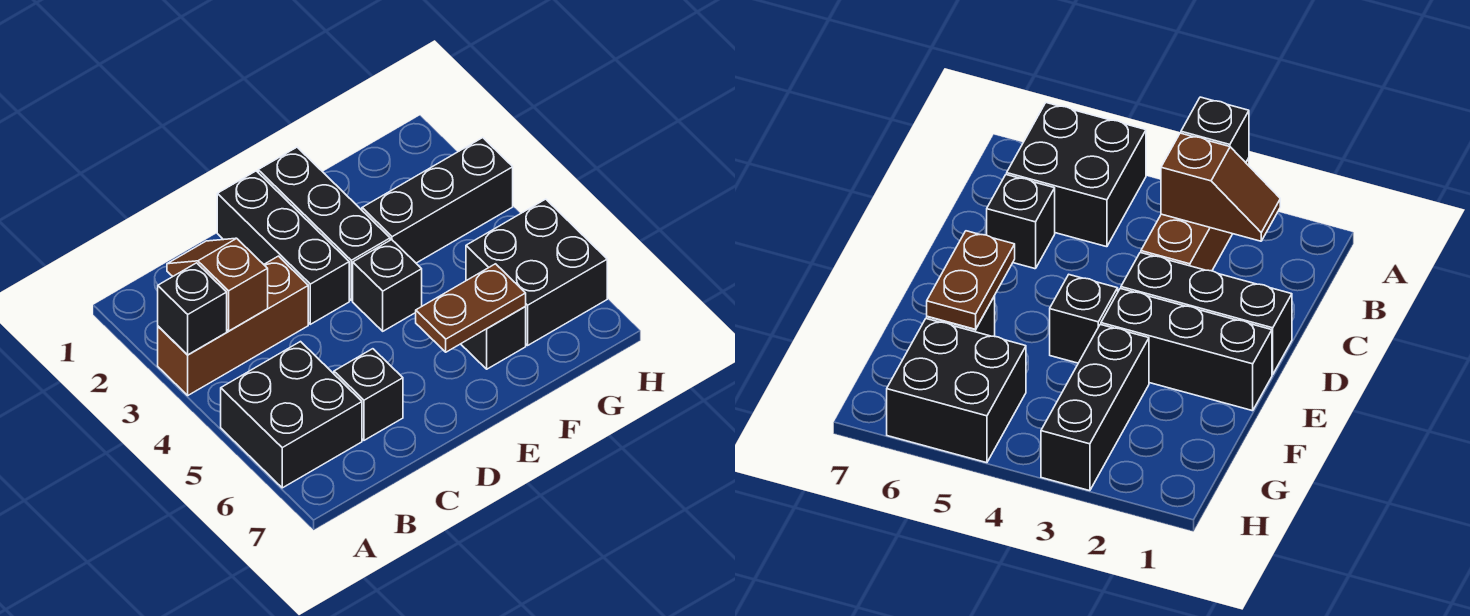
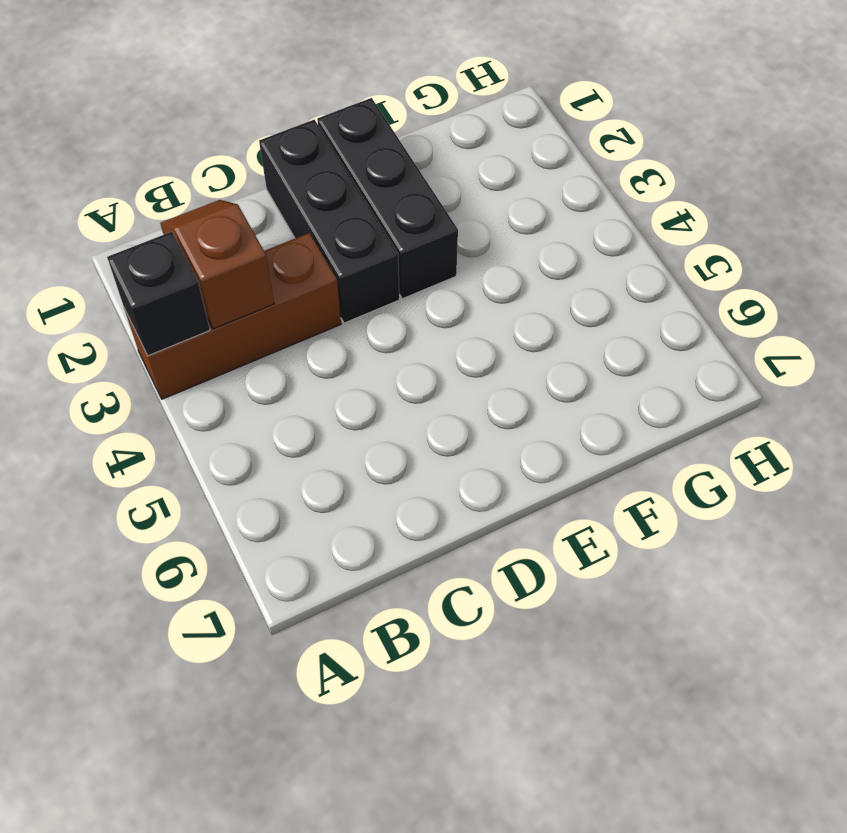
none -> black 2x2 brick [221,342,362,488]
none -> black 1x1 brick [334,349,403,440]
none -> black 1x1 brick [353,240,422,331]

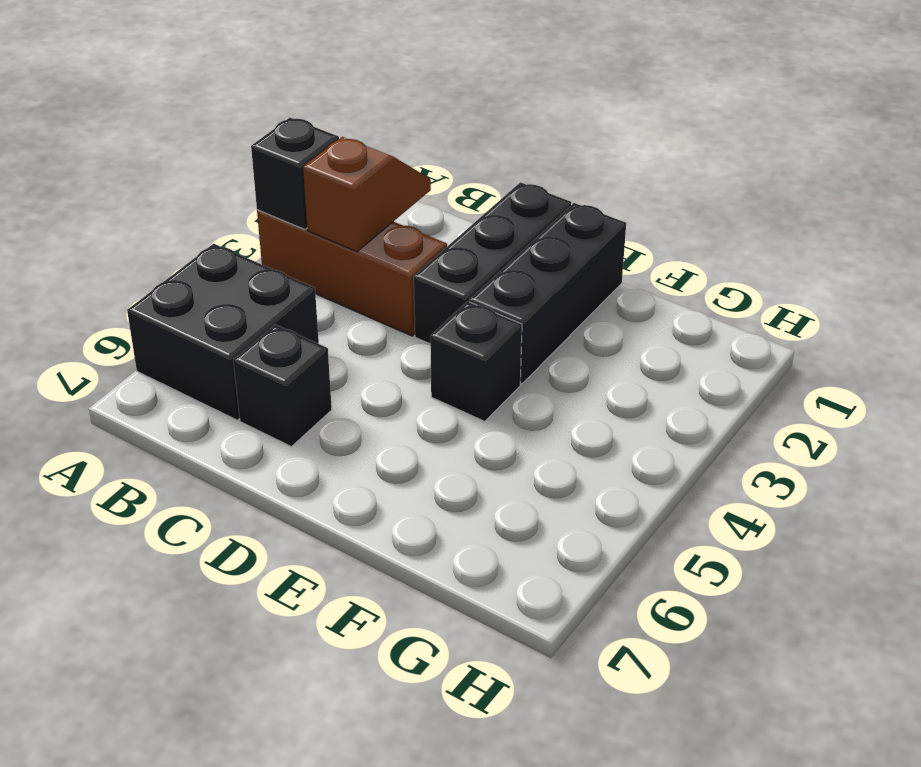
none -> black 1x3 brick [362,138,513,263]
none -> black 1x1 brick [461,307,526,369]
none -> black 2x2 brick [466,199,607,345]

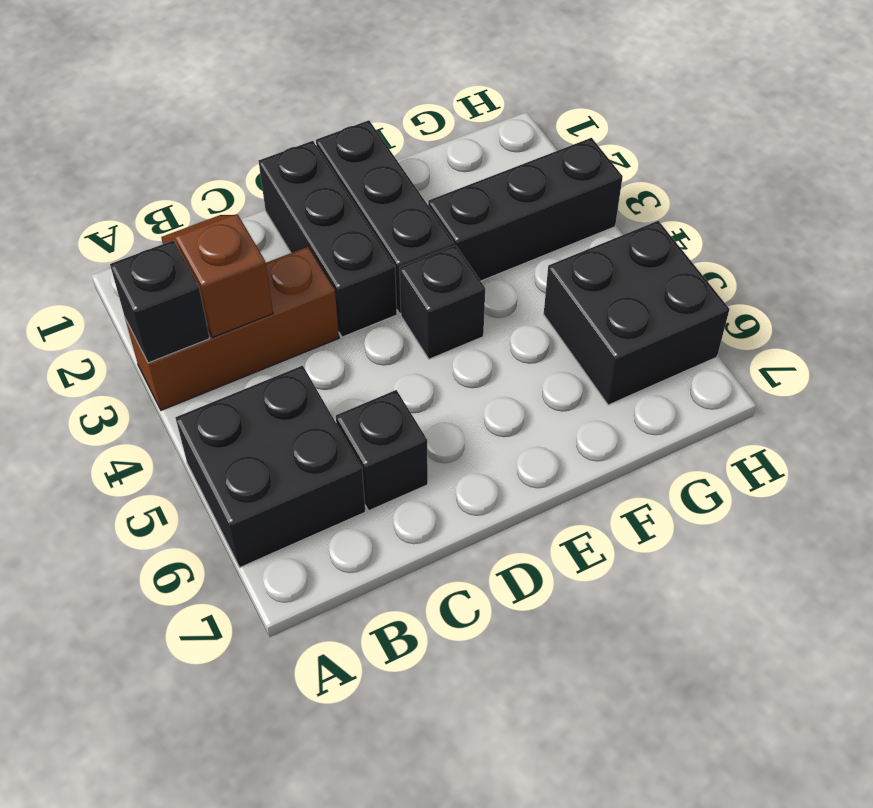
none -> black 1x1 brick [461,307,526,369]
none -> brown 1x2 plate [416,264,526,352]

